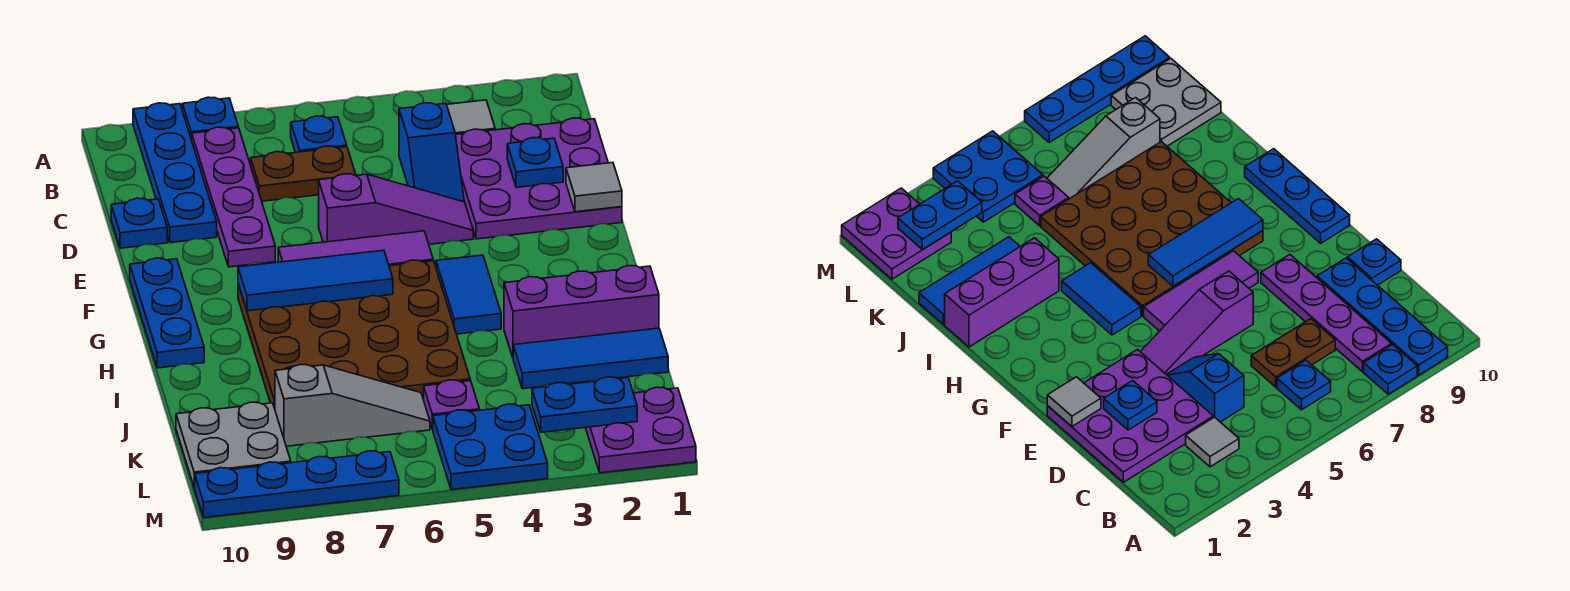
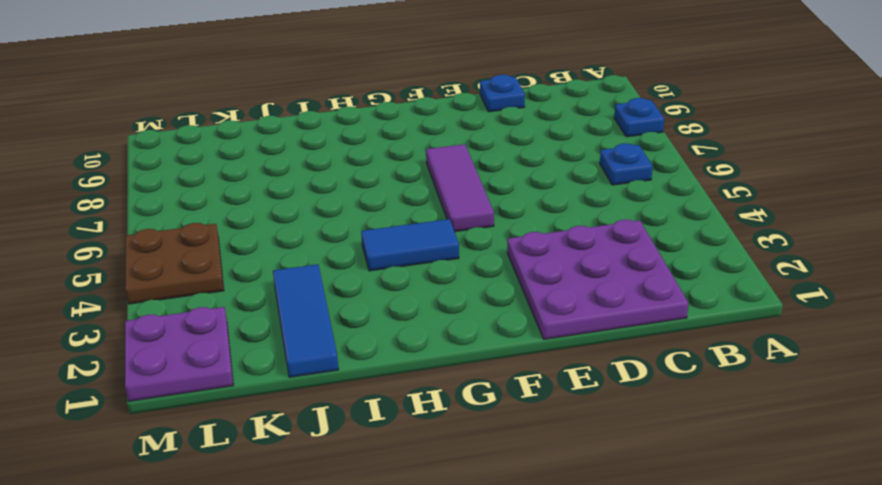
brown 2x2 plate [125,223,224,304] -> blue 2x2 plate [433,404,548,490]
none -> blue 1x4 plate [133,103,217,243]
none -> grey 1x1 tile [447,100,495,134]
none -> purple 1x4 plate [192,127,275,267]

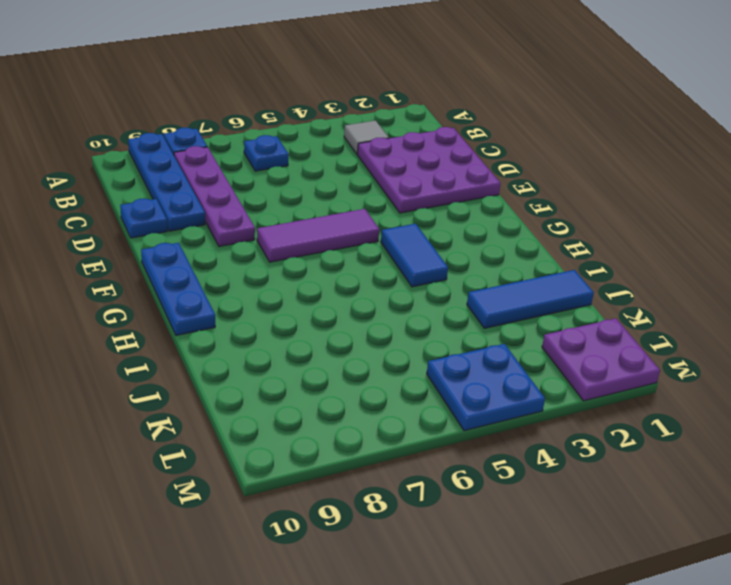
none -> blue 1x2 slope [399,103,464,202]
none -> brown 1x2 plate [251,146,356,201]
none -> purple 1x3 slope [319,174,473,244]

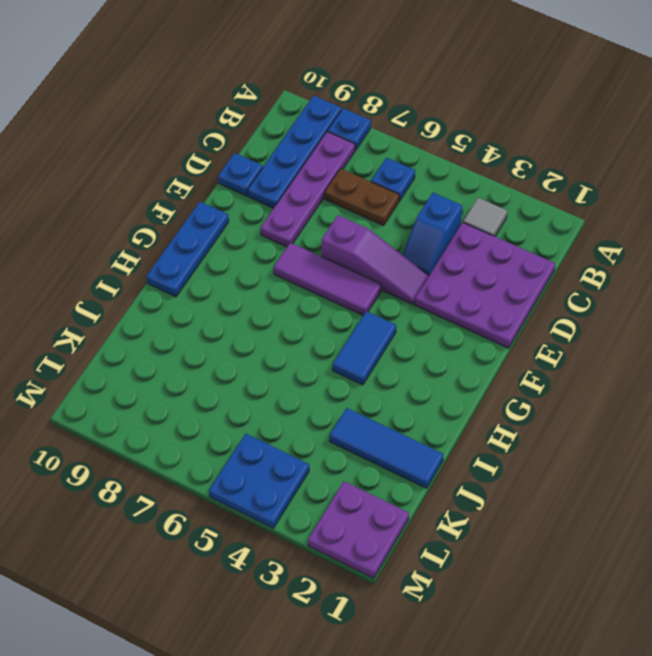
none -> brown 4x4 plate [238,260,470,408]
none -> purple 1x3 brick [504,266,659,357]
none -> purple 1x1 plate [424,380,480,429]

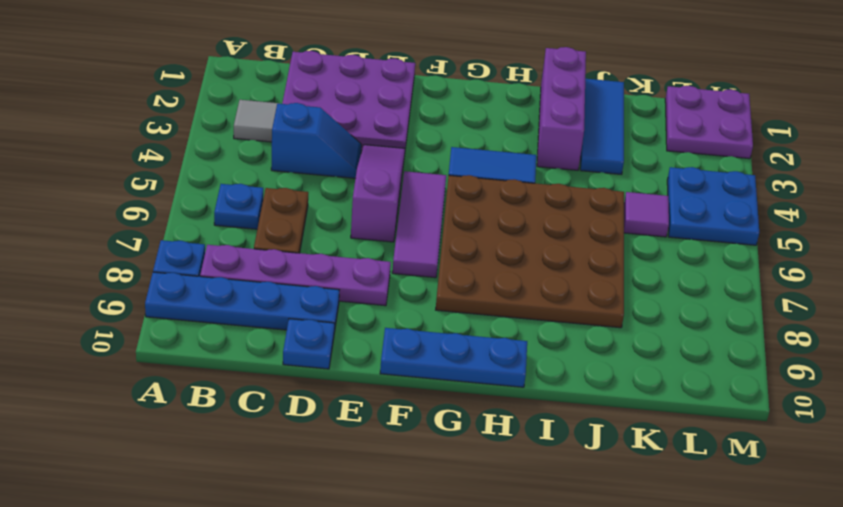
purple 1x1 tile [624,192,669,237] -> purple 1x1 plate [424,380,480,429]
none -> grey 1x3 slope [275,365,430,446]
none -> grey 2x2 plate [176,402,291,487]
none -> blue 1x4 plate [194,451,399,518]

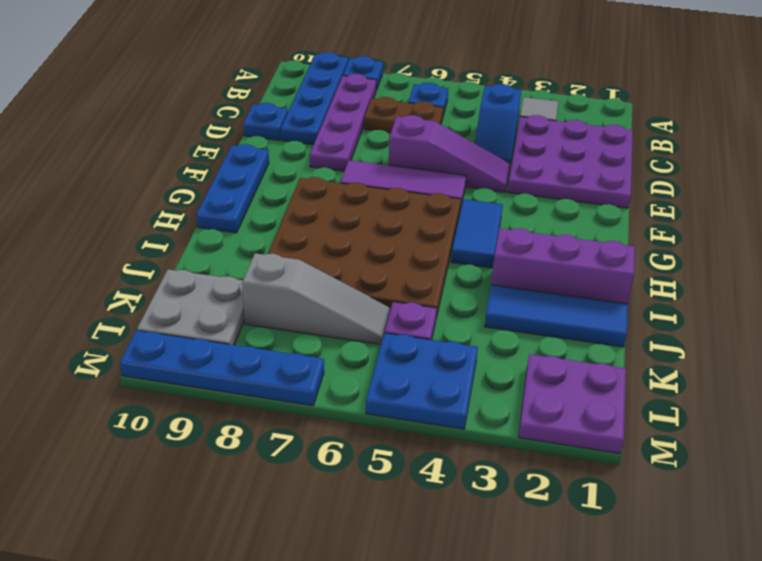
none -> blue 1x1 plate [507,138,563,187]
none -> grey 1x1 tile [566,163,622,212]
none -> blue 1x3 tile [238,250,393,311]

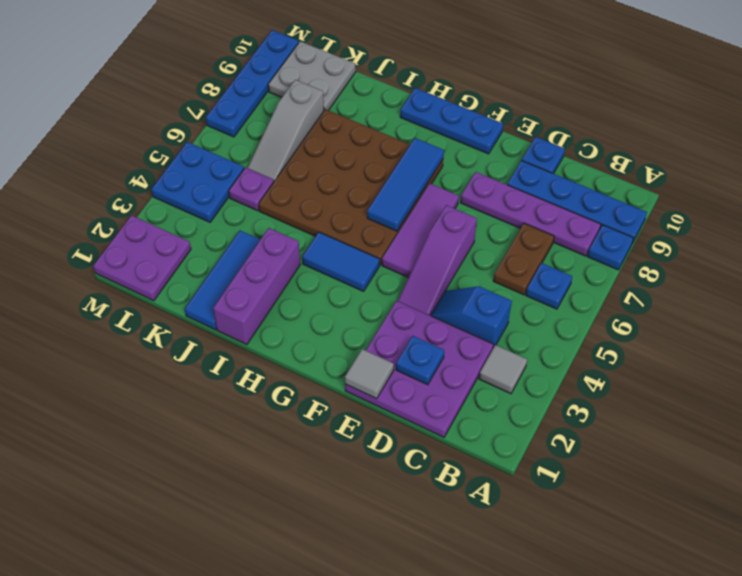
none -> blue 1x2 plate [532,377,637,432]

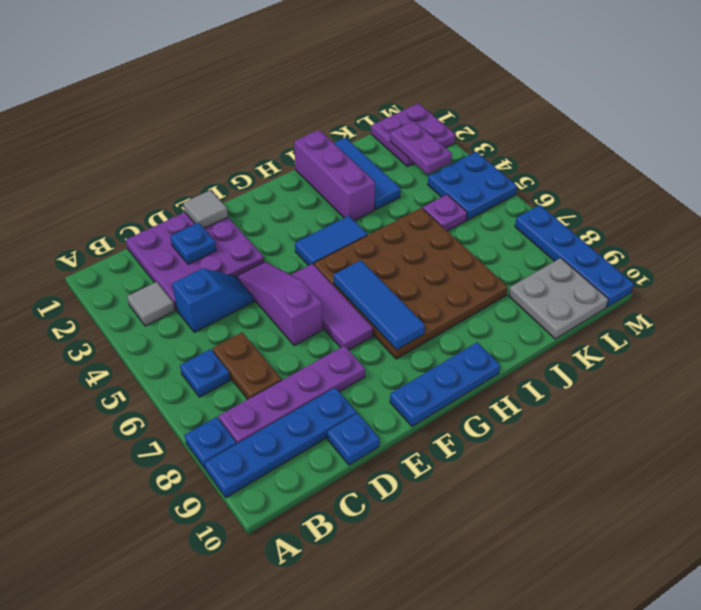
purple 1x2 plate [390,121,452,174] -> blue 1x2 plate [532,377,637,432]
none -> grey 1x3 slope [275,365,430,446]

